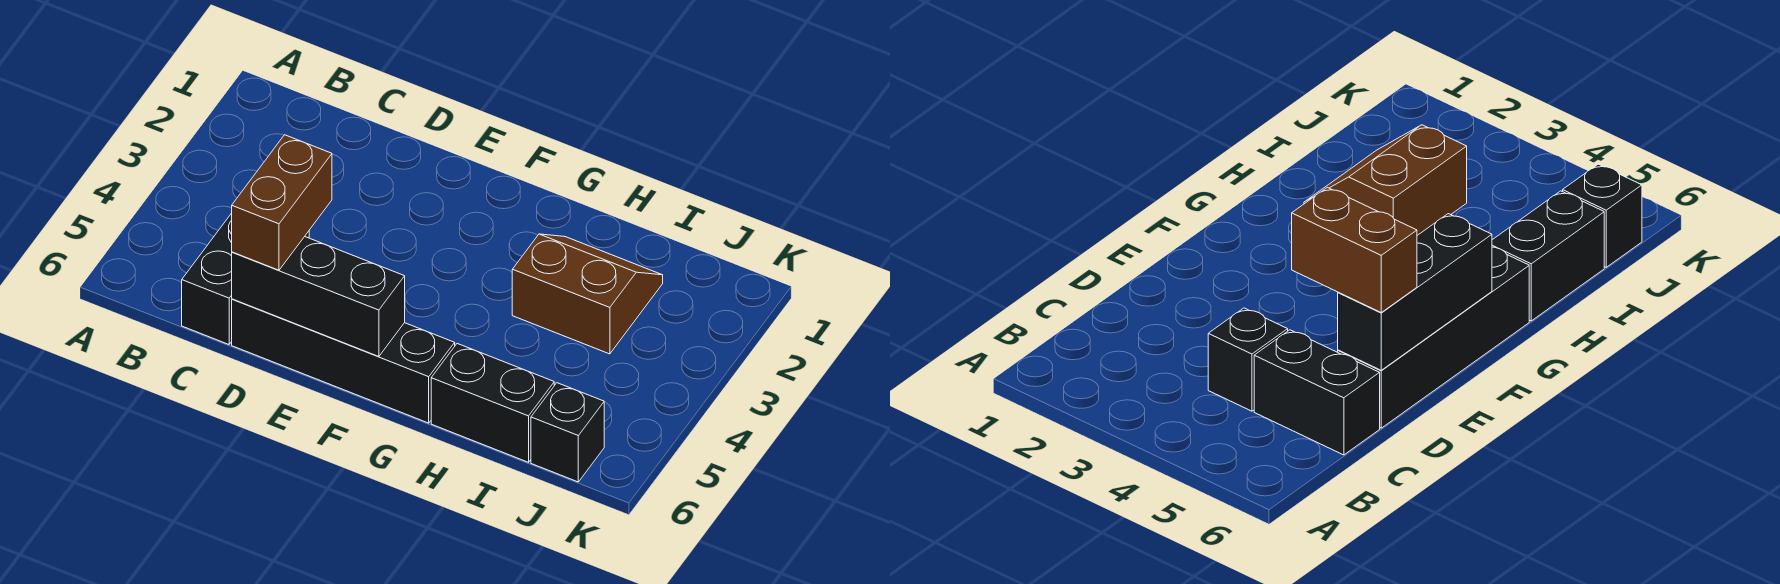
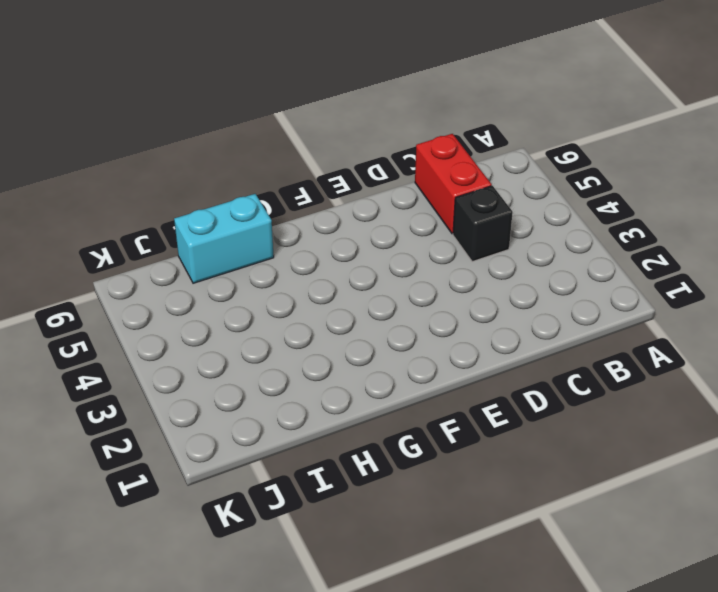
red 1x2 brick [415,134,492,234] -> black 1x2 brick [182,213,232,344]
cyan 1x2 brick [174,194,274,283] -> black 1x2 brick [431,344,554,462]
none -> black 1x4 brick [232,299,455,423]
none -> brown 2x2 slope [512,234,663,354]

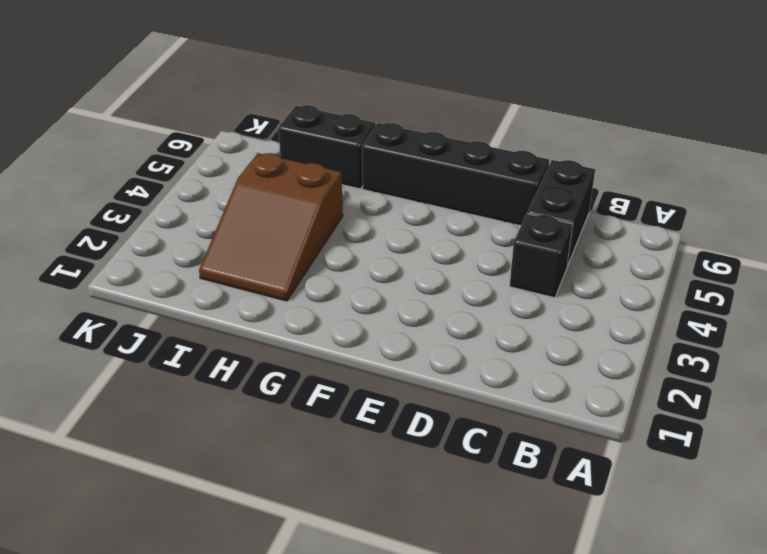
brown 2x3 slope [199,153,343,301] -> brown 2x2 slope [512,234,663,354]
none -> black 1x1 brick [531,383,604,482]
none -> black 1x3 brick [232,237,405,357]

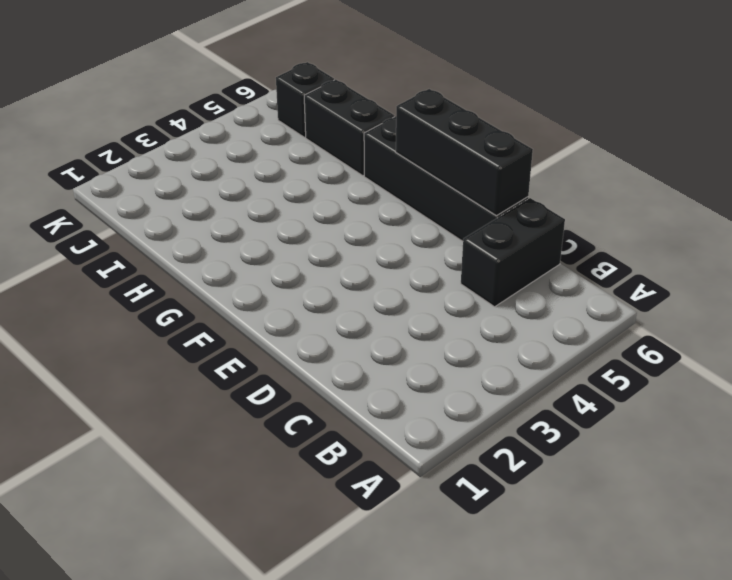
none -> black 1x1 brick [1208,308,1288,411]
none -> brown 2x2 slope [512,234,663,354]

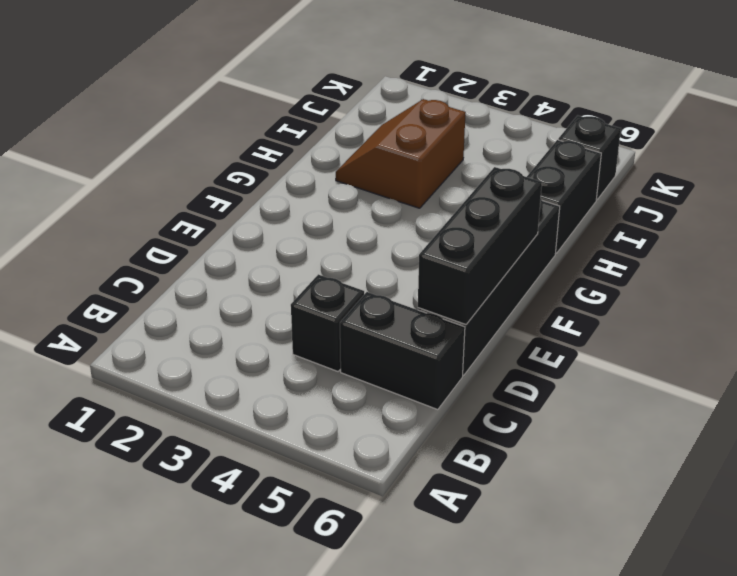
none -> brown 1x2 brick [232,135,332,270]

